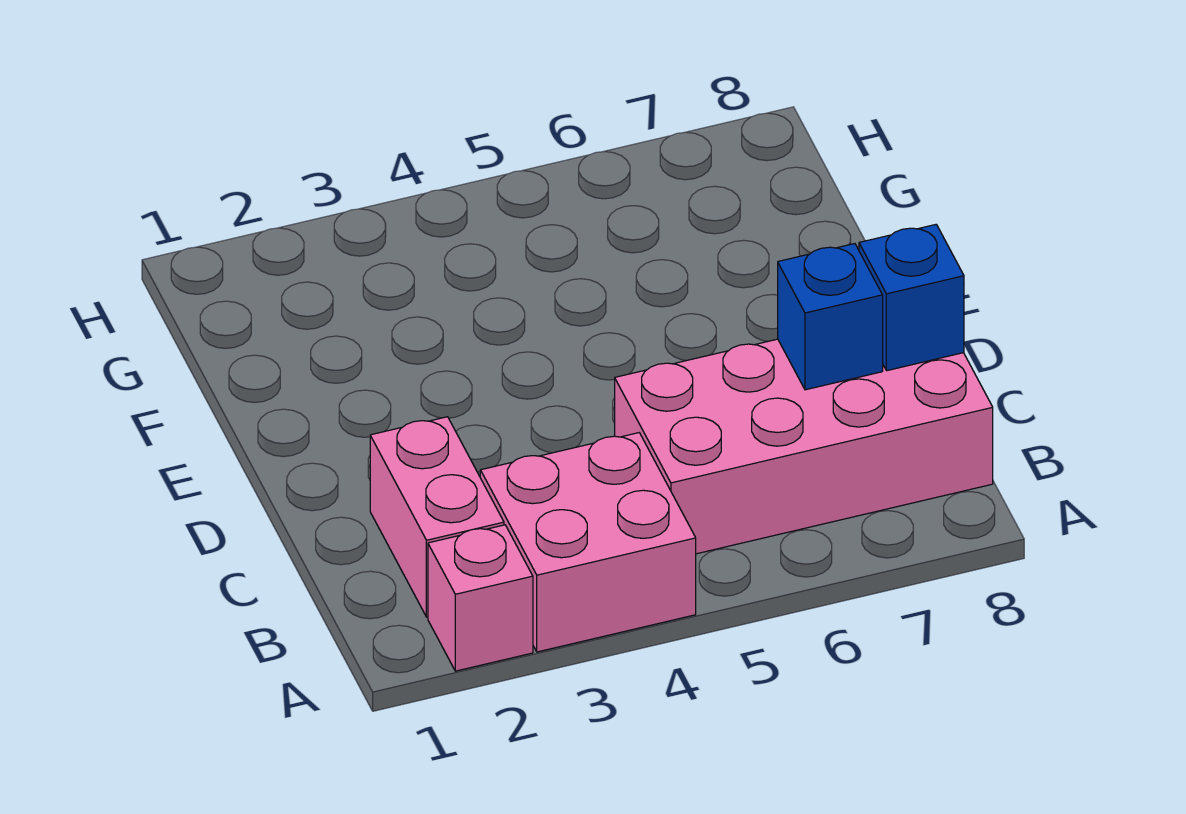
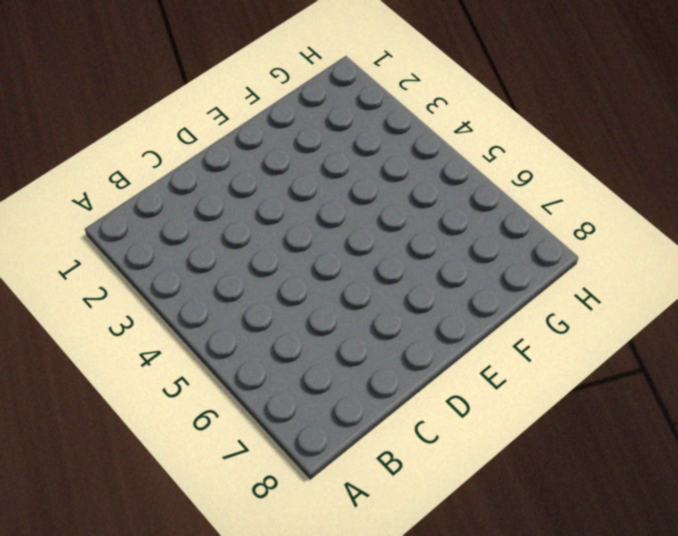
none -> pink 1x1 brick [428,525,533,671]
none -> pink 2x2 brick [480,433,696,652]

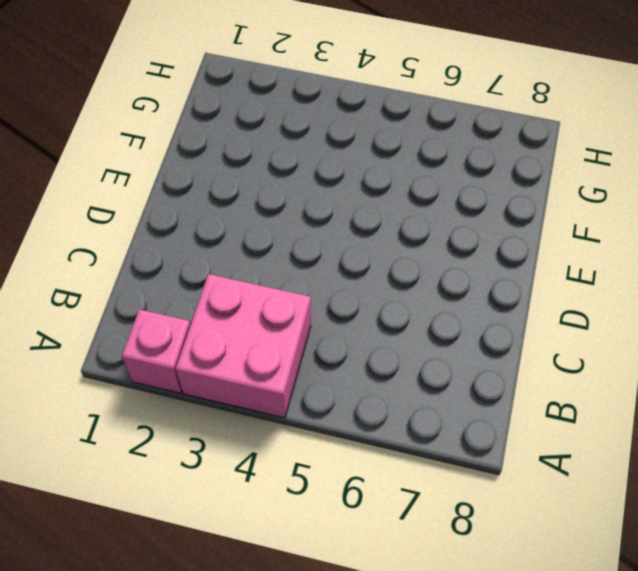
none -> pink 1x2 brick [370,417,504,617]
none -> pink 2x4 brick [615,339,993,554]

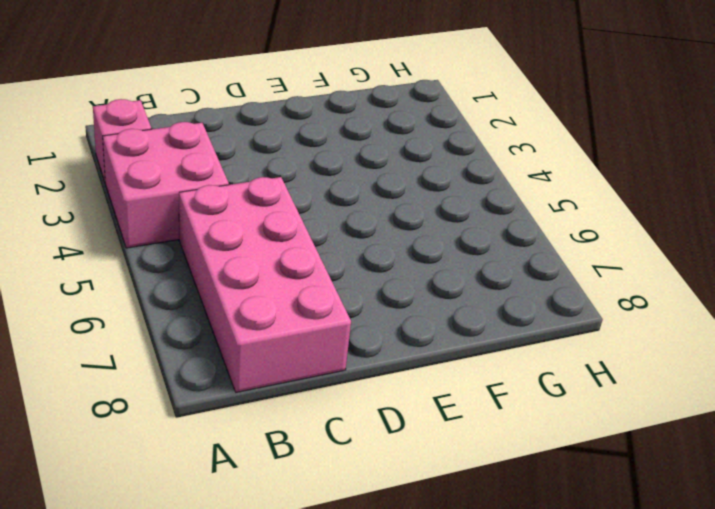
none -> pink 1x2 brick [370,417,504,617]
none -> blue 1x1 brick [778,244,883,390]

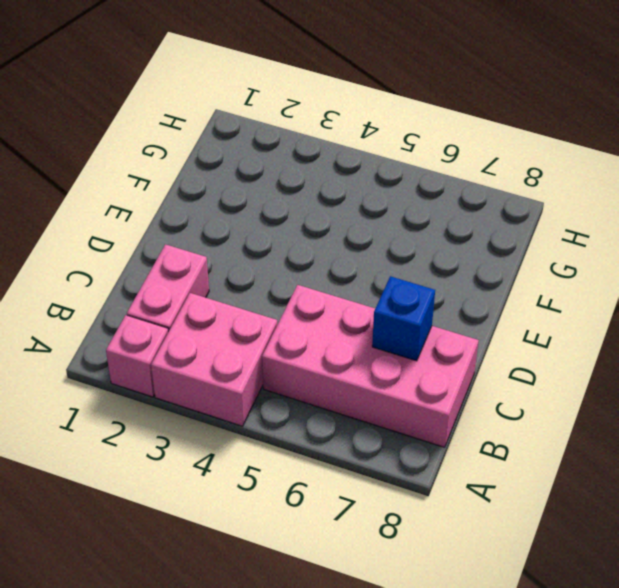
none -> blue 1x1 brick [859,225,964,371]

